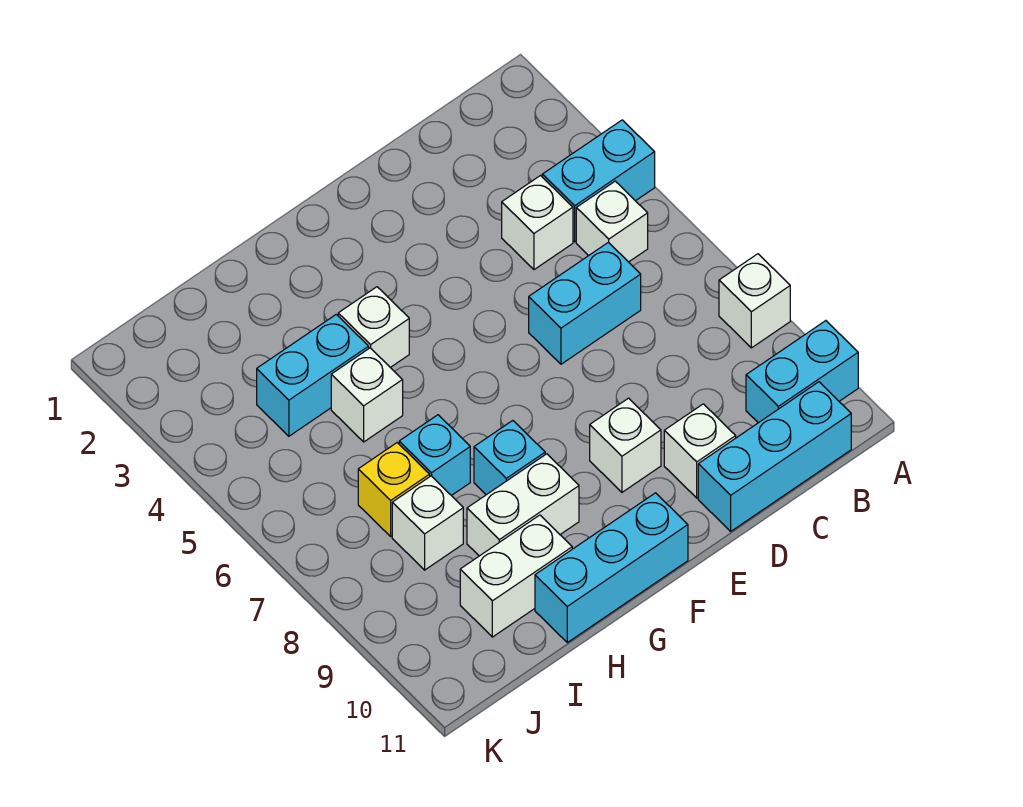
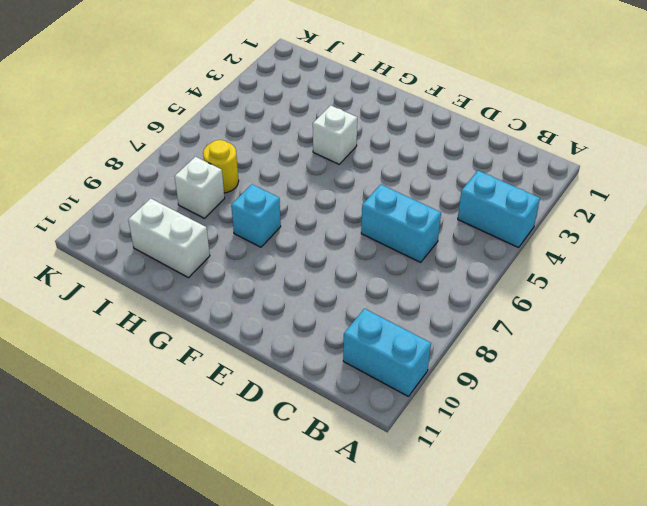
yellow 1x1 round brick [203,140,239,193] -> yellow 1x1 brick [358,443,430,536]
none -> white 1x1 brick [719,254,790,348]
none -> white 1x1 brick [576,181,648,262]
none -> cyan 1x3 brick [698,382,851,531]

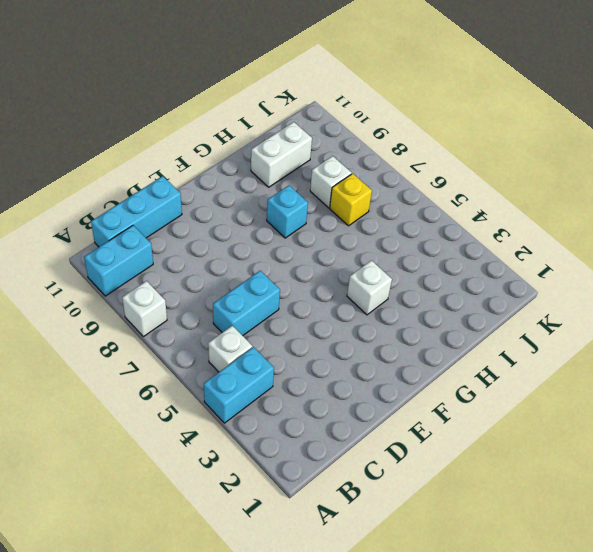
none -> white 1x1 brick [502,176,573,270]
none -> white 1x1 brick [664,404,736,498]
none -> white 1x1 brick [590,398,661,492]

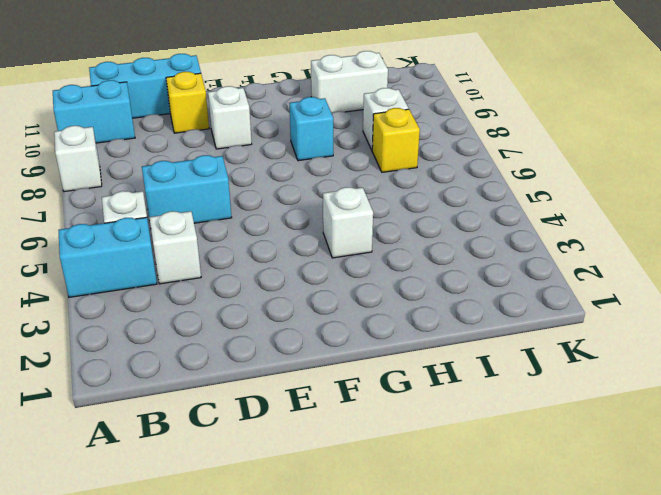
yellow 1x1 brick [166,72,209,133] -> white 1x1 brick [664,404,736,498]
none -> cyan 1x3 brick [535,493,688,642]
none -> white 1x2 brick [467,454,579,556]
none -> cyan 1x2 brick [257,315,369,436]

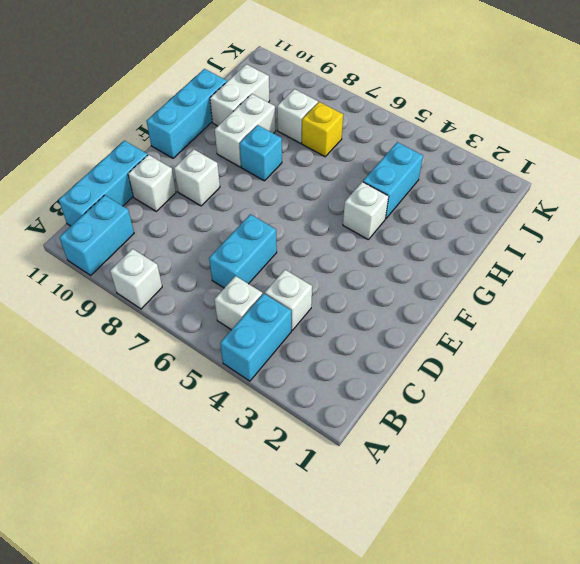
none -> white 1x1 brick [331,348,403,442]
none -> cyan 1x1 brick [399,415,470,496]

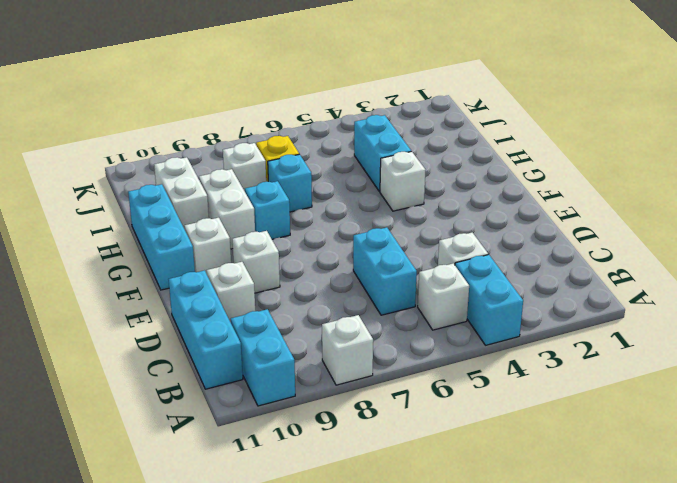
white 1x1 brick [184,218,231,274] -> white 1x1 brick moved to [331,348,403,442]

